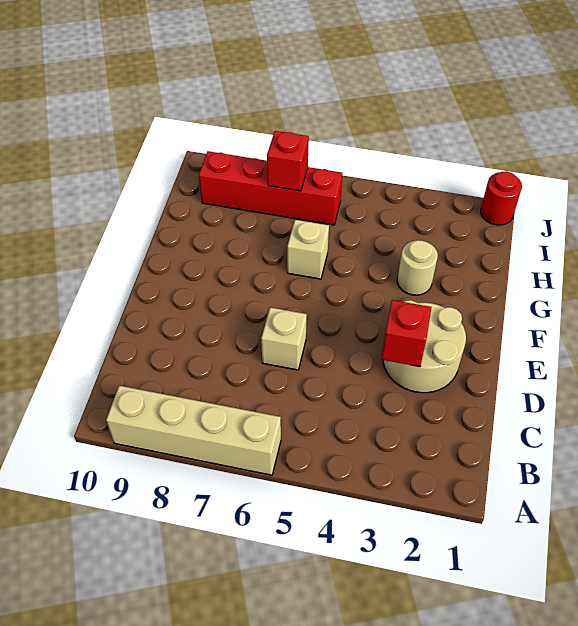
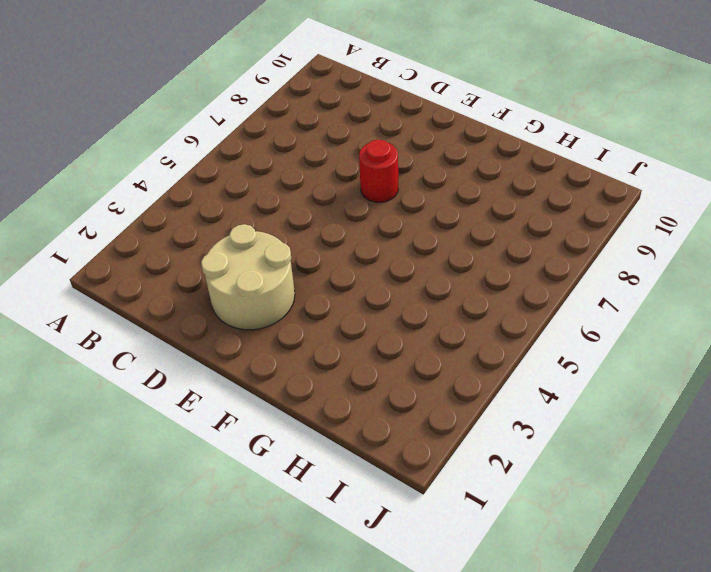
red 1x1 round brick [359,140,398,202] -> red 1x1 round brick moved to [481,171,522,225]
none -> tan 1x4 brick [106,386,281,475]
none -> tan 1x1 brick [261,307,307,370]

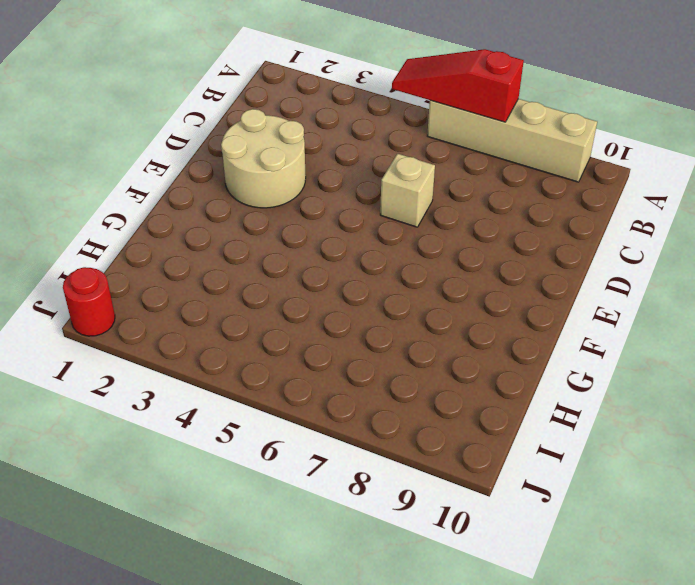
red 1x3 slope [392,49,524,122] -> none
none -> tan 1x1 round brick [397,240,438,295]
none -> tan 1x1 brick [287,220,329,279]

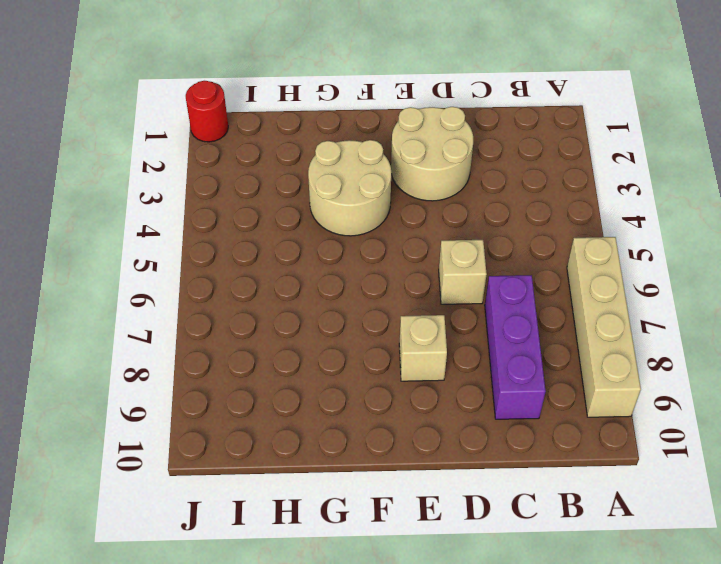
purple 1x3 brick [485,275,546,419] -> none
tan 1x1 brick [399,315,447,381] -> tan 1x1 brick moved to [287,220,329,279]
tan 2x2 round brick [308,140,391,236] -> tan 1x1 round brick [397,240,438,295]
none -> red 1x4 brick [199,151,342,225]
none -> red 1x1 brick [382,300,431,367]

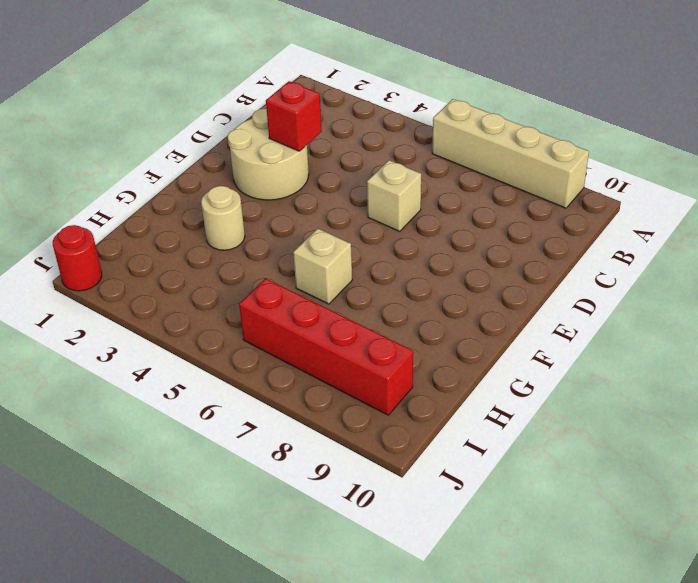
none -> red 1x1 brick [267,131,309,191]

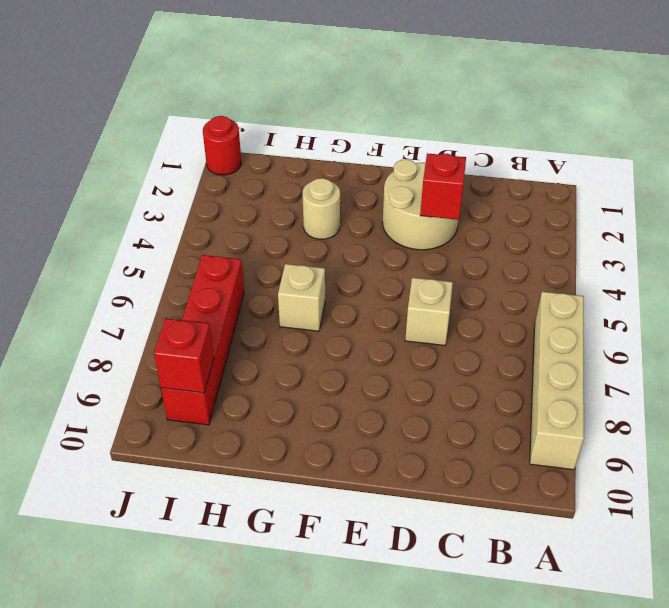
red 1x1 brick [154,318,214,393] -> red 1x1 brick moved to [267,131,309,191]

